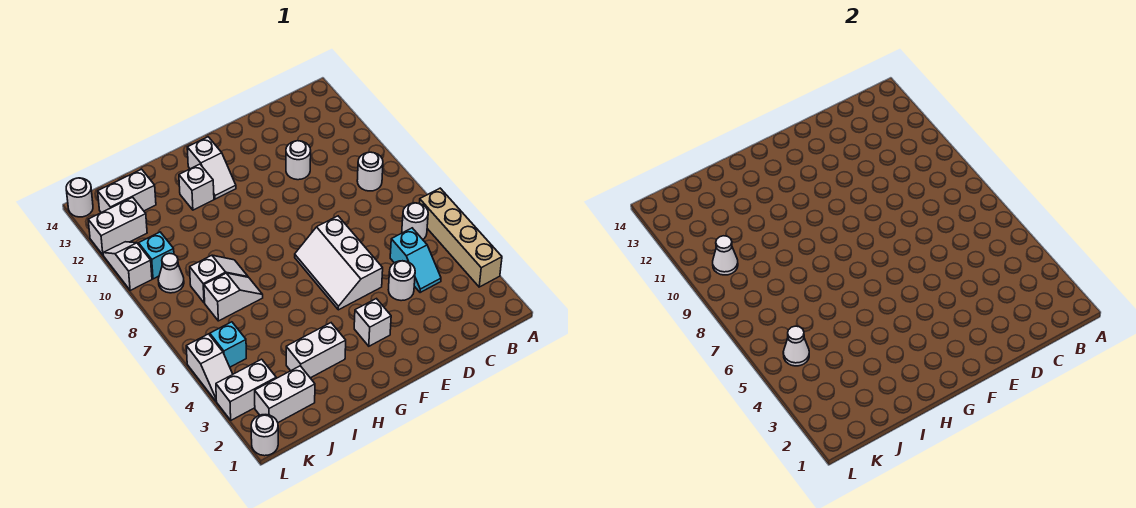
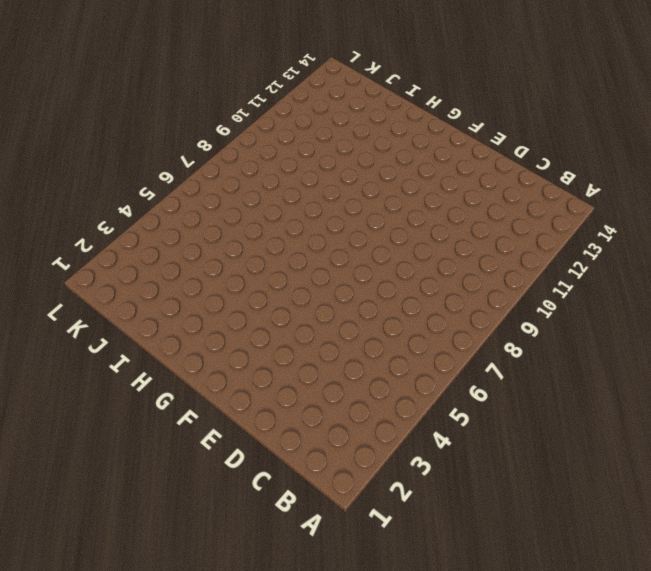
none -> tan 1x4 brick [419,188,502,287]
none -> white 1x1 round brick [402,203,428,239]
none -> white 1x1 round brick [357,152,383,191]

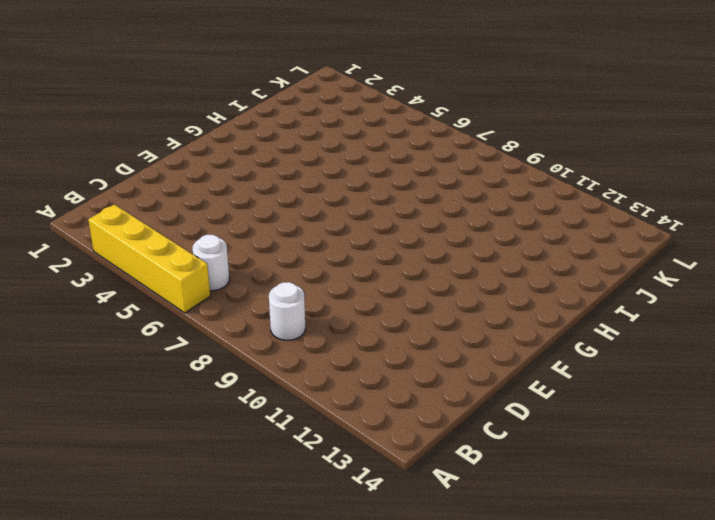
yellow 1x4 brick [88,204,210,313] -> tan 1x4 brick [419,188,502,287]
none -> cyan 1x2 slope [390,228,441,293]
none -> white 1x1 round brick [388,261,415,301]
none -> white 1x1 round brick [286,141,311,180]

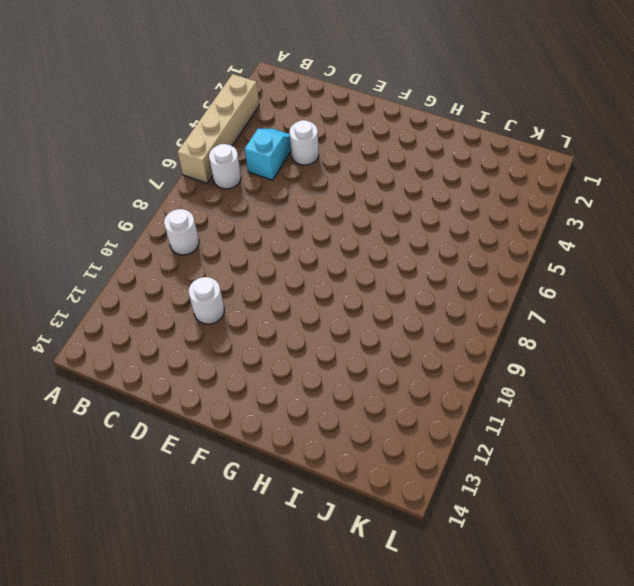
none -> white 2x3 slope [295,216,383,310]
none -> white 1x1 brick [354,299,391,346]
none -> white 1x2 slope [187,137,236,199]

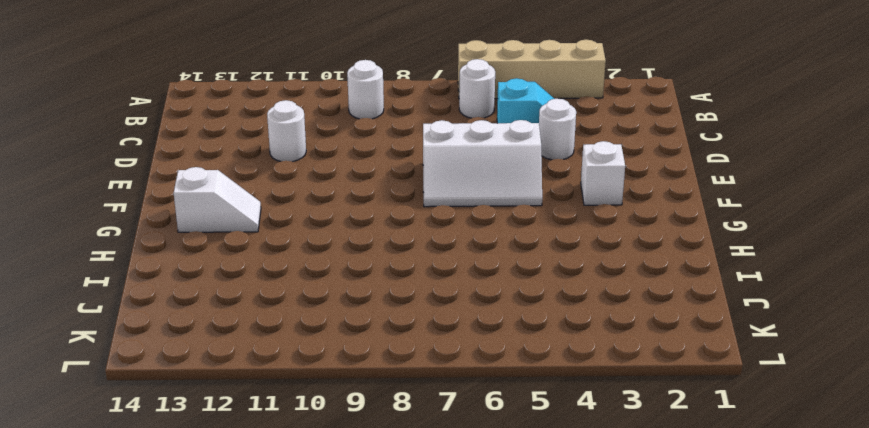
none -> white 1x2 brick [286,323,346,378]
none -> white 1x1 brick [179,164,214,210]
none -> white 1x2 slope [204,273,263,321]

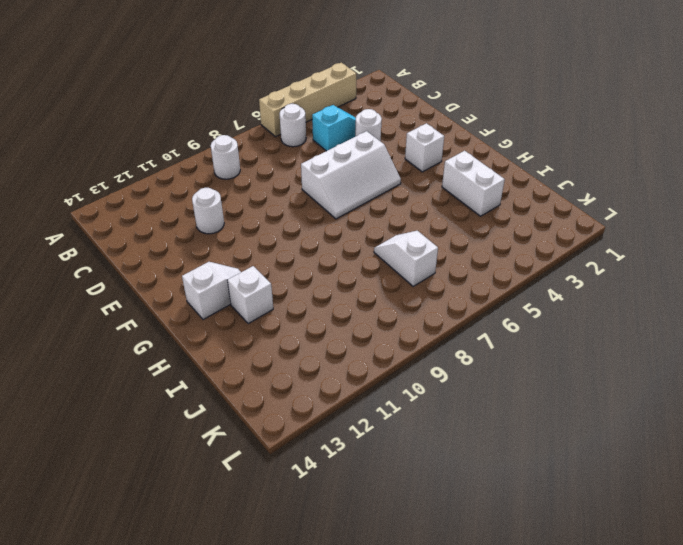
none -> white 1x2 slope [190,255,248,303]
none -> white 1x2 brick [255,366,315,422]
none -> white 1x2 brick [98,169,156,213]

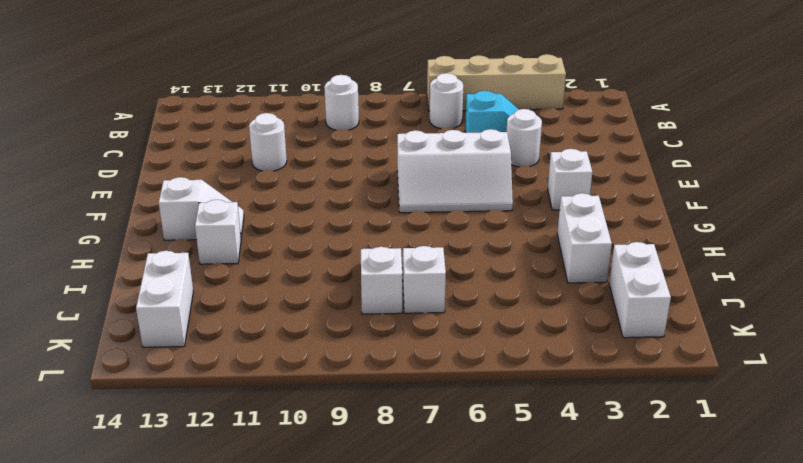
none -> white 1x2 brick [216,359,276,420]
none -> cyan 1x1 brick [210,322,246,367]
none -> white 1x1 cone [158,253,184,293]

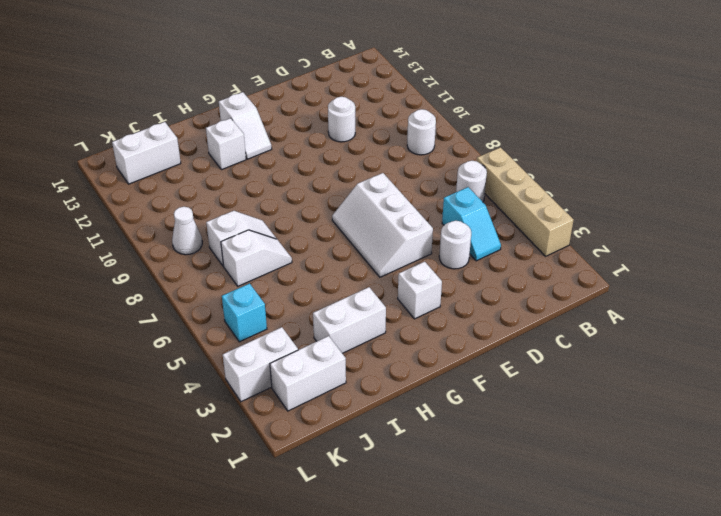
none -> cyan 1x1 brick [139,232,174,279]
none -> white 1x2 brick [88,197,147,255]
none -> white 1x1 round brick [251,415,278,456]

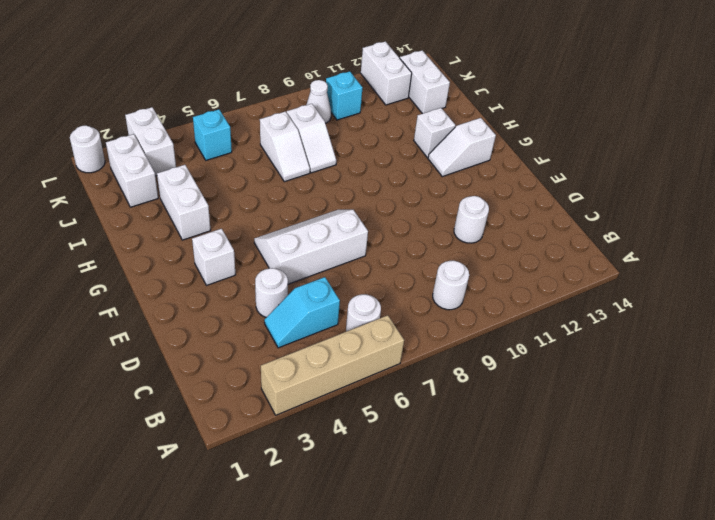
none -> white 1x2 slope [186,334,233,401]
none -> white 1x2 slope [103,242,152,290]
none -> white 1x1 round brick [66,178,93,217]

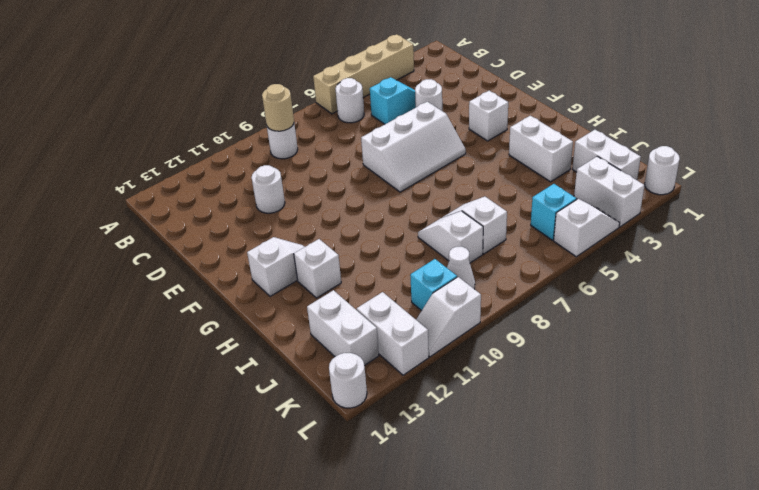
tan 1x1 round brick [262,84,294,131] -> none
none -> white 1x1 cone [783,326,809,366]
none -> white 1x1 cone [713,236,738,275]

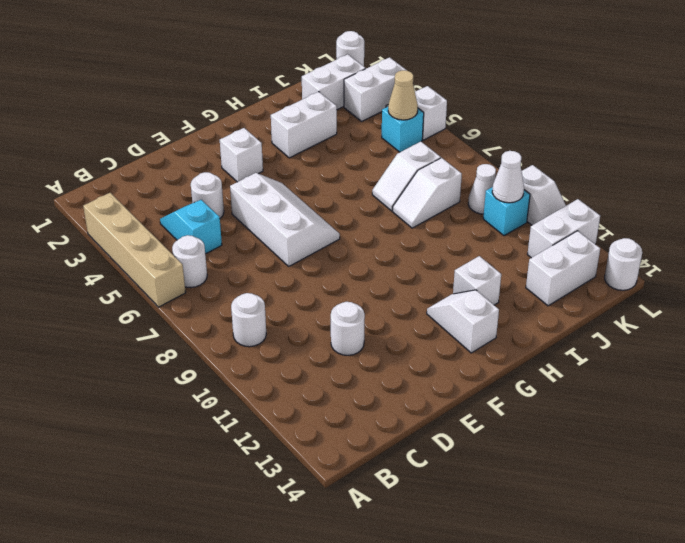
tan 1x1 cone [388,70,418,120] -> white 1x1 cone [783,326,809,366]

